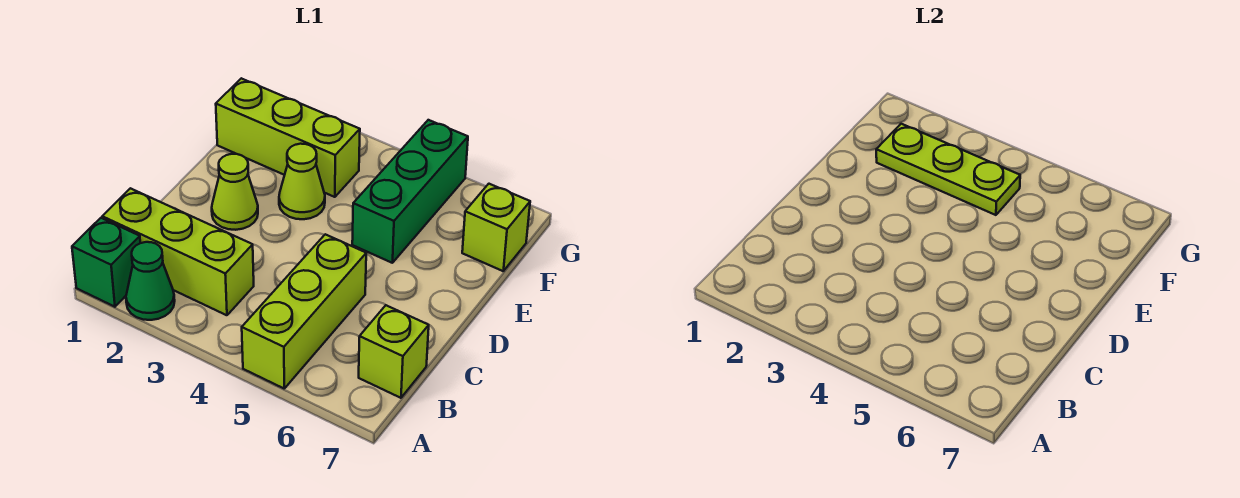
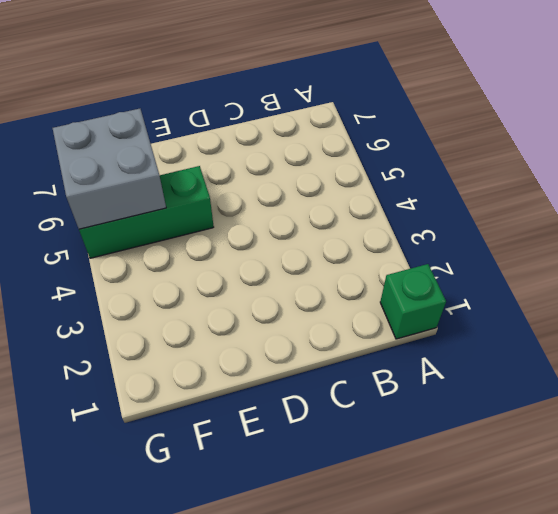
grey 2x2 brick [53,109,166,229] -> none
none -> green 1x1 cone [126,242,175,320]
none -> lime 1x3 brick [242,234,366,388]

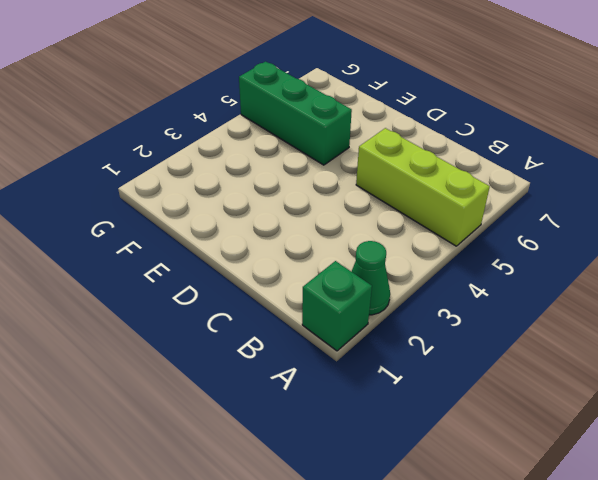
none -> lime 1x3 brick [102,188,254,315]
none -> lime 1x1 brick [359,305,429,398]

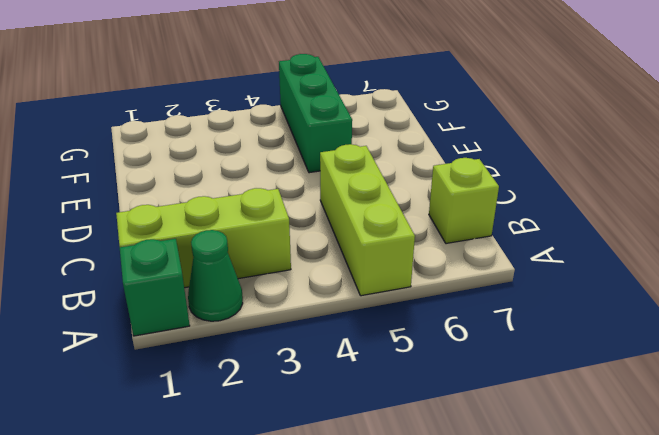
none -> lime 1x1 cone [212,154,258,230]
none -> lime 1x1 cone [279,144,325,219]

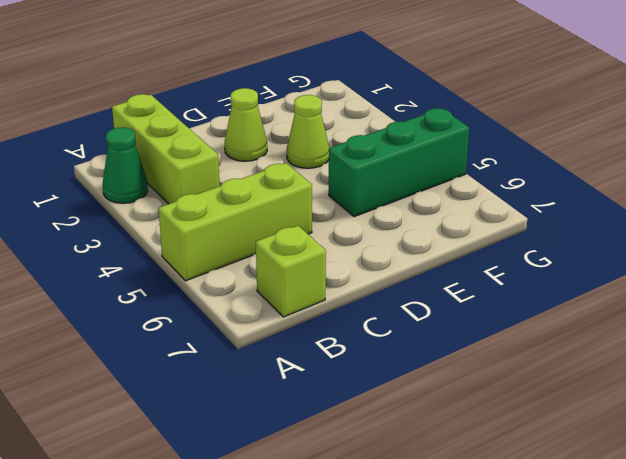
none -> green 1x1 brick [72,218,140,307]
none -> lime 1x3 brick [216,78,360,197]

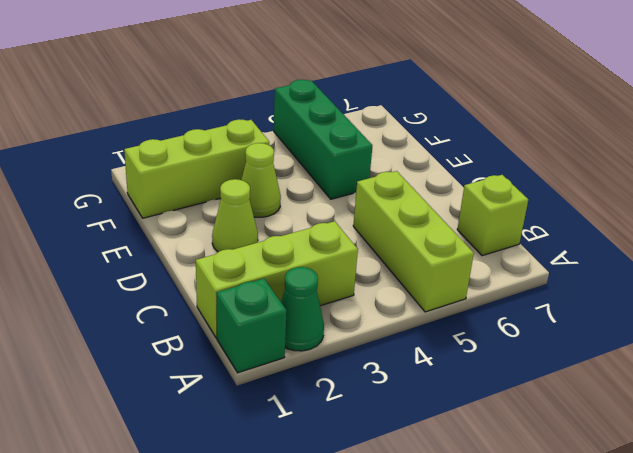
none -> lime 1x1 brick [462,184,530,271]
none -> lime 1x3 plate [876,124,1020,215]

